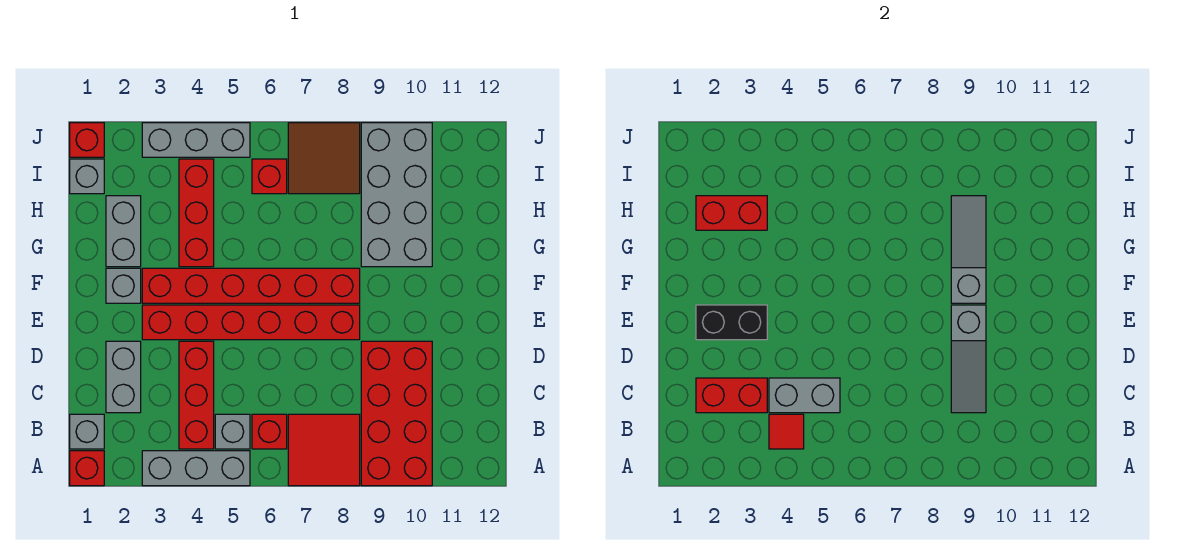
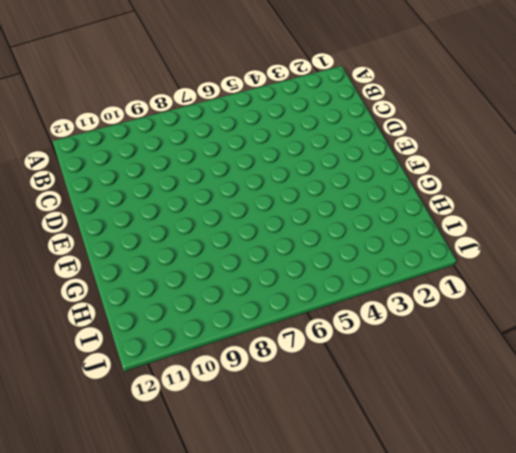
none -> red 1x1 brick [70,451,104,486]
none -> grey 1x3 brick [142,451,250,486]
none -> red 2x2 tile [288,414,360,486]

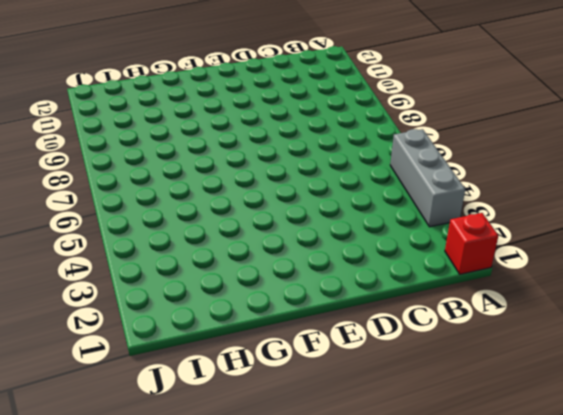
none -> red 2x2 tile [288,414,360,486]
none -> red 2x4 brick [361,341,432,486]
none -> grey 1x1 brick [70,414,104,449]

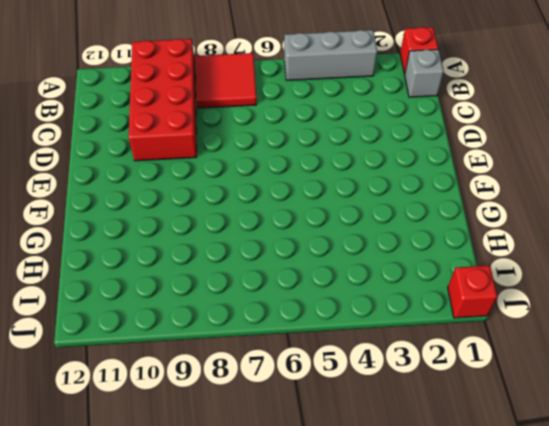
none -> red 1x3 brick [179,341,214,449]
none -> grey 1x1 brick [215,414,250,449]
none -> red 1x1 brick [252,414,287,449]

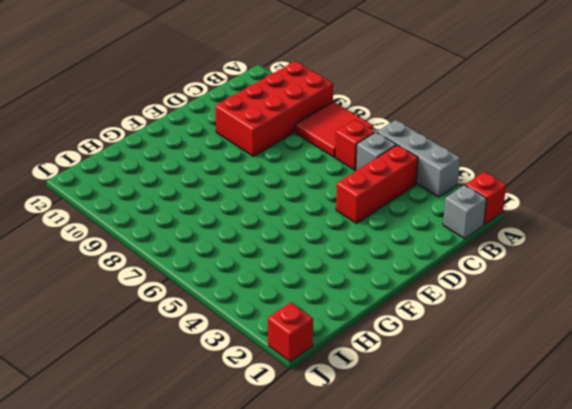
none -> grey 1x2 brick [106,341,141,413]
none -> red 1x6 brick [142,305,360,340]
none -> grey 1x1 brick [106,268,141,303]

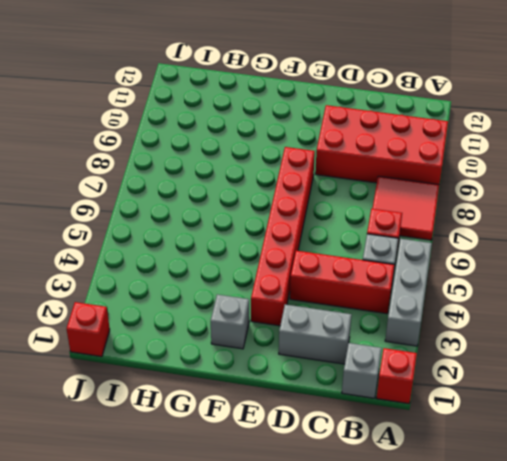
none -> red 1x6 brick [142,268,360,303]
none -> grey 1x2 brick [106,196,141,267]
none -> red 1x3 brick [179,159,214,267]

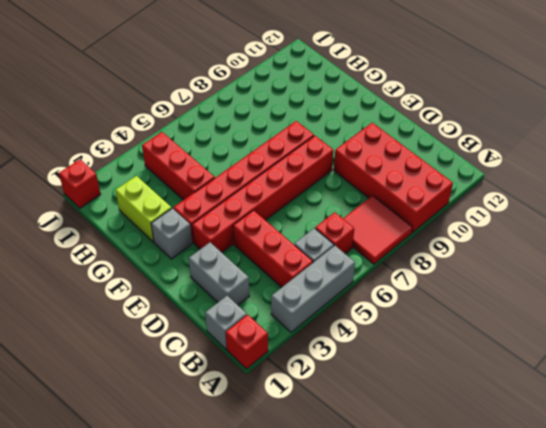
lime 1x2 brick [115,176,172,242] -> grey 1x2 brick [106,196,141,267]
none -> grey 2x4 brick [361,123,432,267]
none -> grey 1x1 brick [70,159,104,194]
none -> red 1x1 brick [252,159,287,194]

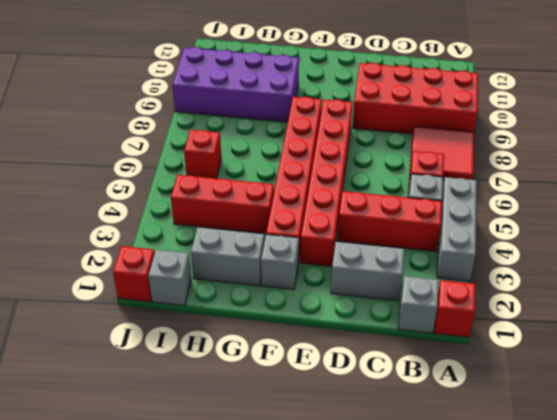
purple 2x4 brick [172,47,299,122] -> grey 2x4 brick [361,123,432,267]
none -> brown 2x2 tile [288,123,360,194]
none -> grey 1x3 brick [142,123,250,157]
none -> red 1x1 tile [769,414,804,449]

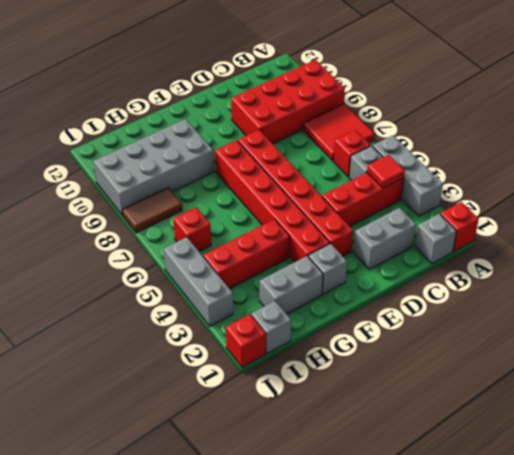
brown 1x2 tile [122,188,182,233] -> brown 2x2 tile [288,123,360,194]
none -> red 1x2 brick [696,378,767,413]
none -> grey 1x2 brick [769,378,840,413]
none -> grey 1x3 slope [951,305,986,413]

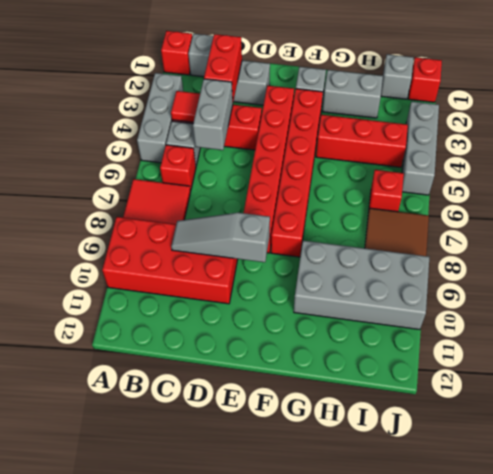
none -> black 1x2 brick [696,305,767,340]
none -> grey 1x3 slope [951,196,986,303]
none -> red 1x2 brick [696,196,767,230]

